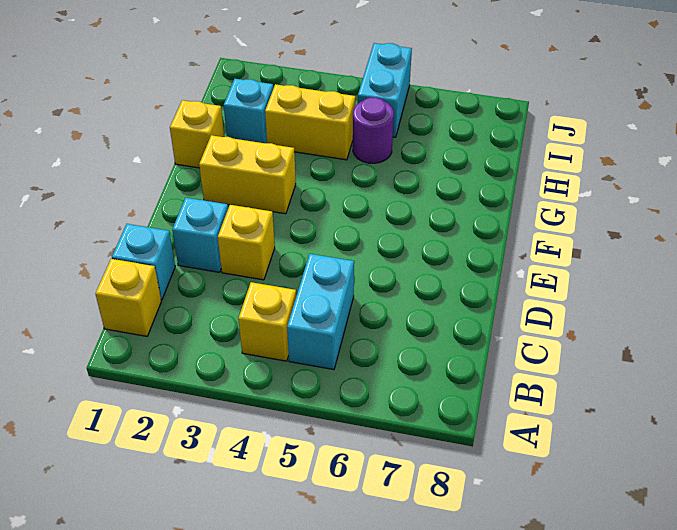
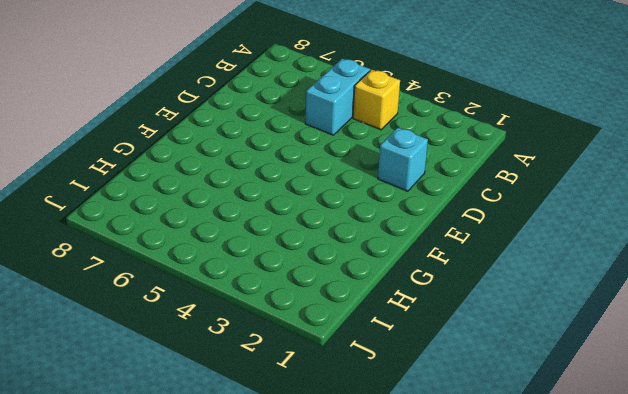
none -> yellow 1x1 brick [95,259,161,336]
none -> cyan 1x1 brick [112,224,175,300]
none -> yellow 1x1 brick [218,205,275,280]

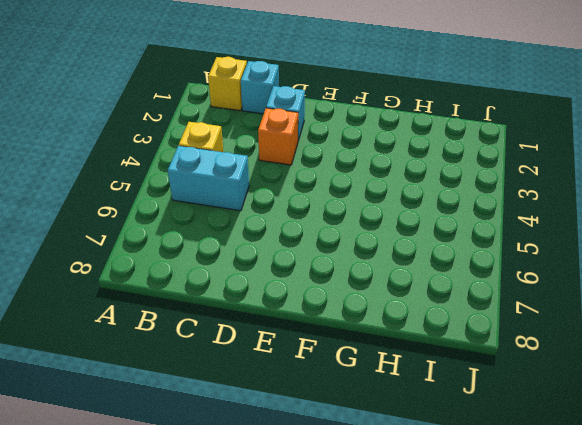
orange 1x1 brick [258,108,298,165] -> yellow 1x1 brick [218,205,275,280]
none -> yellow 1x2 brick [199,135,296,214]
none -> yellow 1x1 brick [170,100,224,168]
none -> cyan 1x1 brick [224,79,273,143]

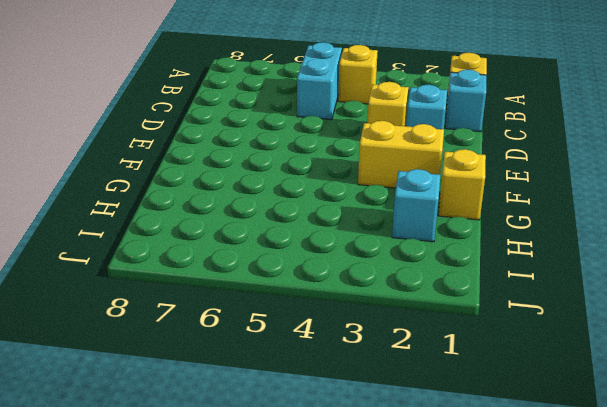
none -> yellow 1x2 brick [265,84,355,160]
none -> purple 1x1 round brick [353,97,394,163]
none -> cyan 1x2 brick [358,43,412,137]

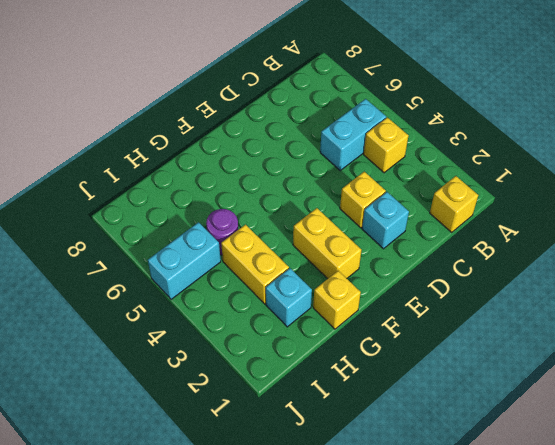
none -> cyan 1x1 brick [112,224,175,300]

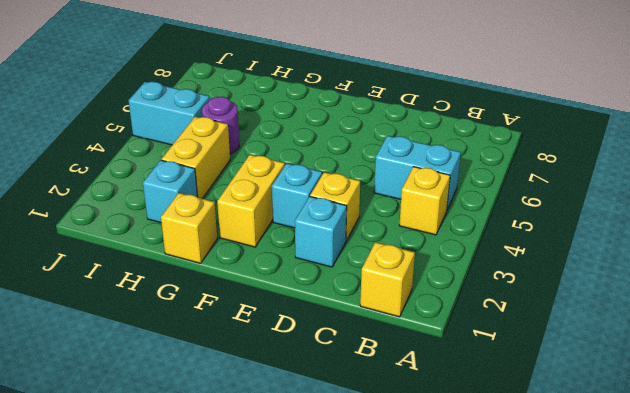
cyan 1x1 brick [272,163,322,228] -> cyan 1x1 brick moved to [112,224,175,300]

